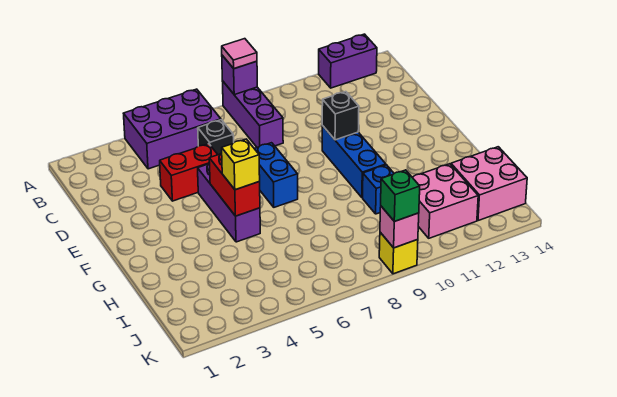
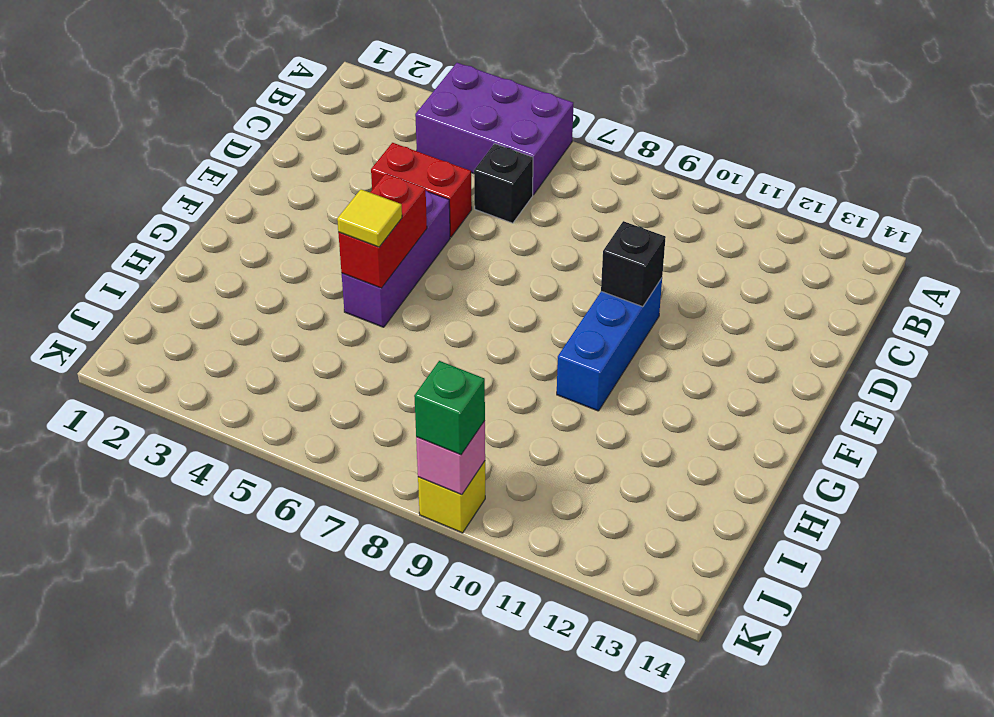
yellow 1x1 tile [337,189,402,247] -> yellow 1x1 brick [222,139,260,190]
none -> purple 1x3 brick [222,81,283,147]
none -> purple 1x2 brick [319,34,377,88]
none -> blue 1x2 brick [254,143,298,207]

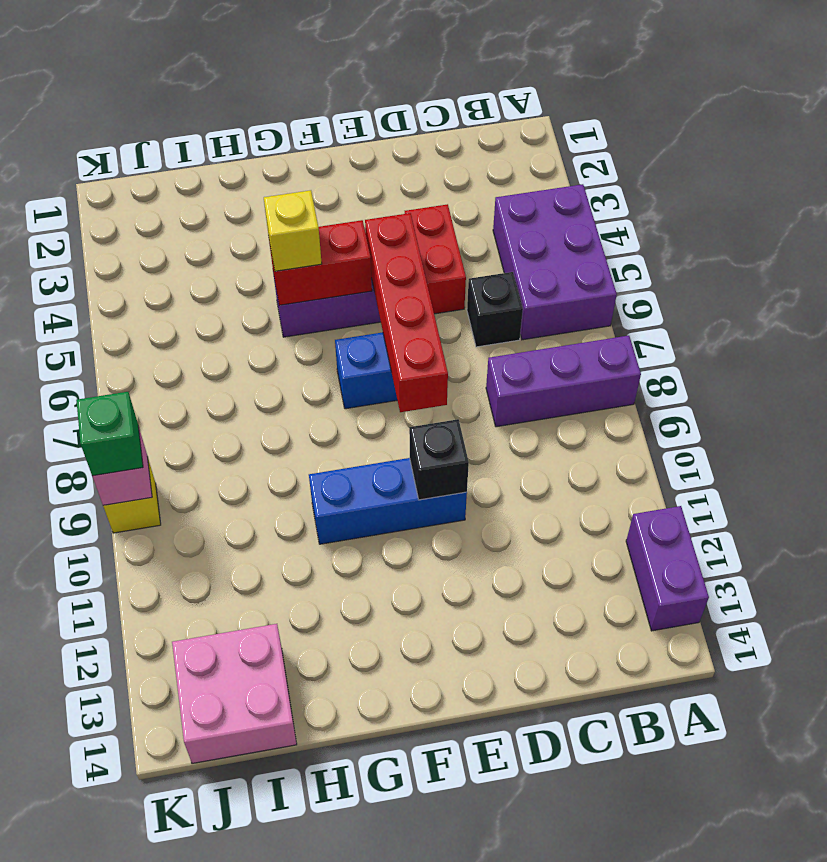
red 1x4 brick [365,213,448,412] -> none
none -> blue 1x1 brick [363,165,394,214]
none -> pink 2x2 brick [412,164,478,238]
none -> purple 1x1 brick [222,55,257,95]

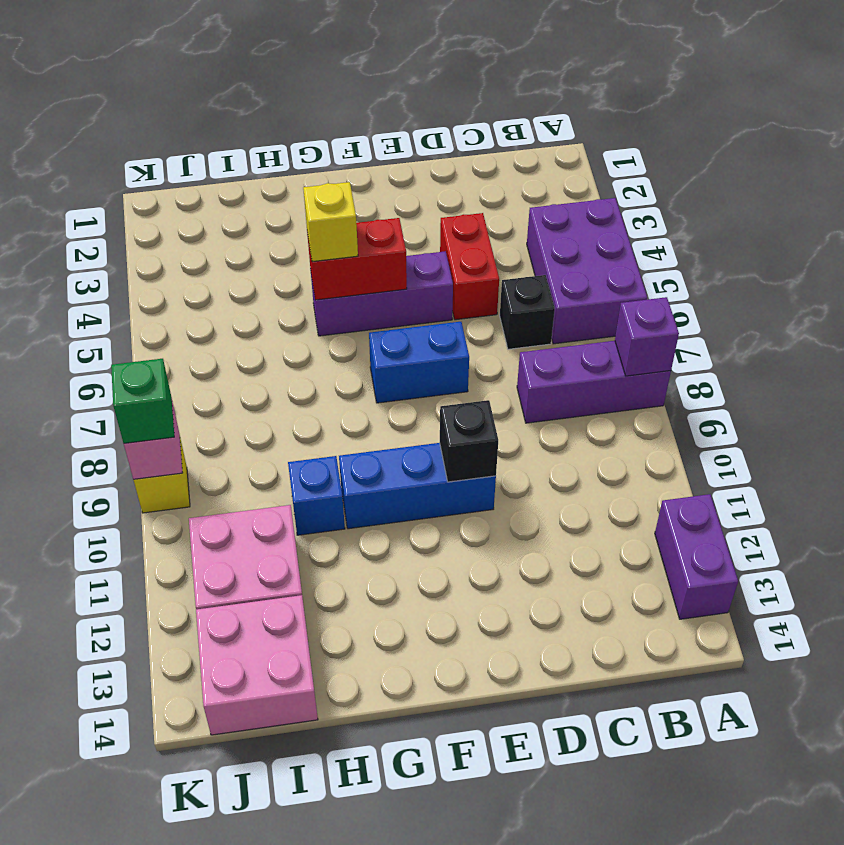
none -> pink 1x1 tile [222,39,257,69]

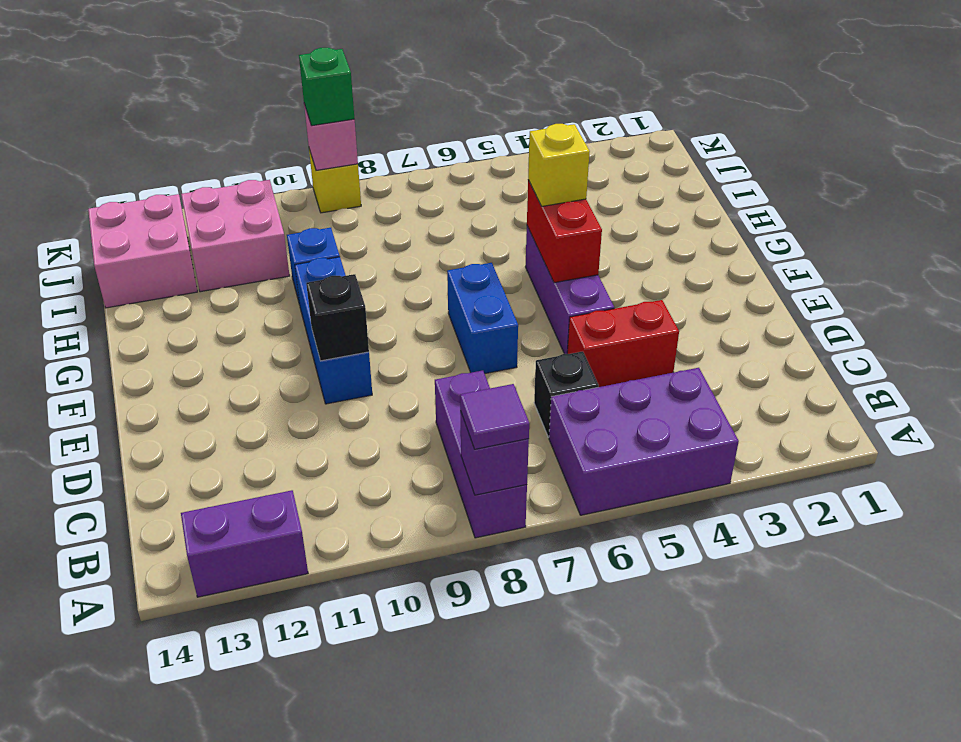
purple 1x1 tile [460,384,529,449] -> pink 1x1 tile [222,39,257,69]

